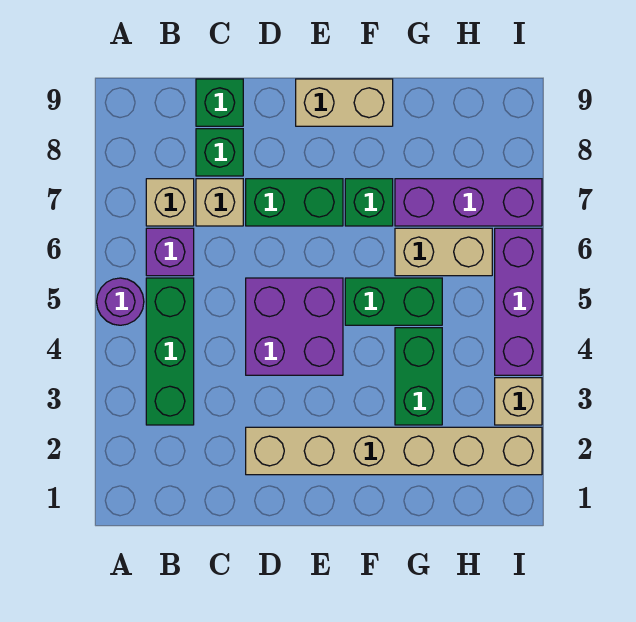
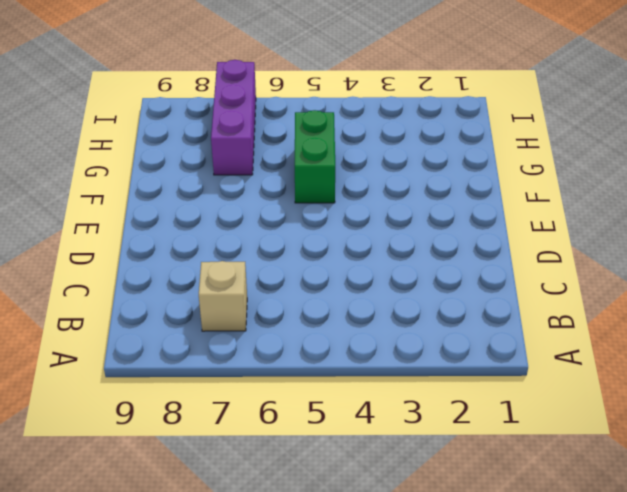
none -> purple 1x1 round brick [97,278,144,325]
none -> green 1x3 brick [146,278,194,425]
none -> purple 1x1 brick [146,228,194,276]

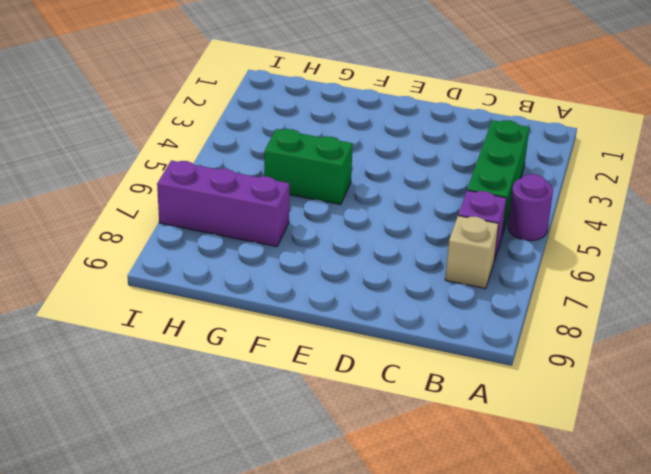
none -> tan 1x1 brick [196,179,243,226]
none -> green 1x1 brick [196,129,243,176]
none -> green 1x1 brick [196,79,243,126]

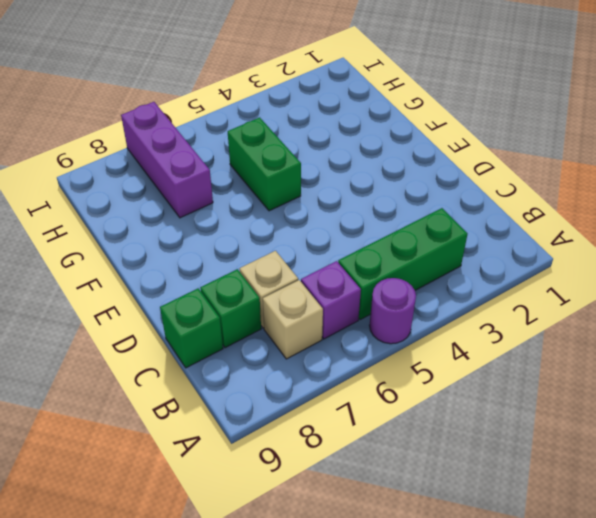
none -> tan 1x6 brick [246,427,542,475]
none -> purple 2x2 brick [246,278,343,375]
none -> green 1x2 brick [246,179,343,226]

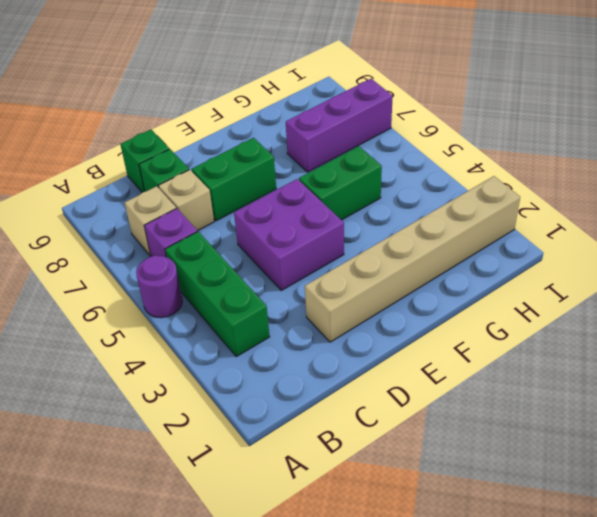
none -> tan 1x2 brick [296,79,393,126]
none -> green 1x1 brick [345,179,393,226]
none -> green 1x2 brick [395,328,442,425]

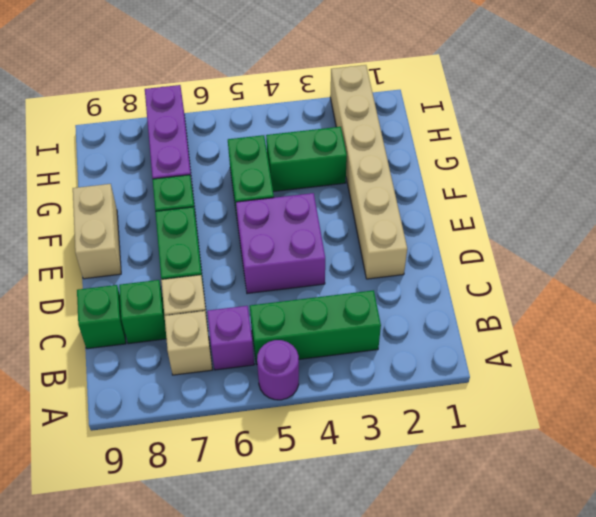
none -> tan 1x2 brick [395,228,492,276]
none -> tan 1x1 brick [495,378,542,425]
none -> purple 1x3 brick [495,228,542,375]

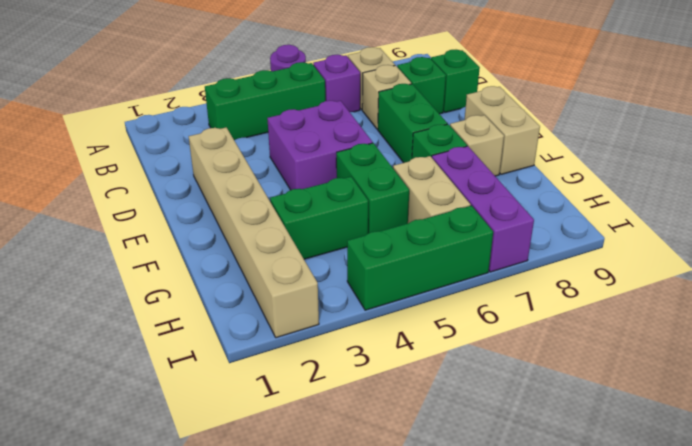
tan 1x1 brick [450,115,504,176] -> tan 1x1 brick moved to [495,378,542,425]
green 1x3 brick [347,206,493,310] -> purple 1x3 brick [495,228,542,375]

